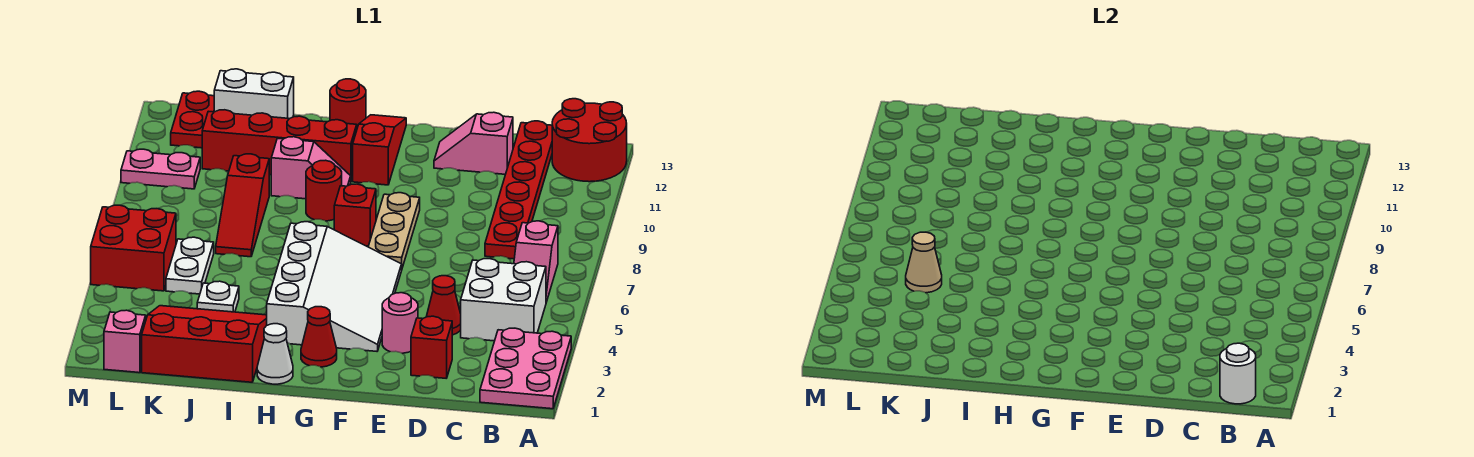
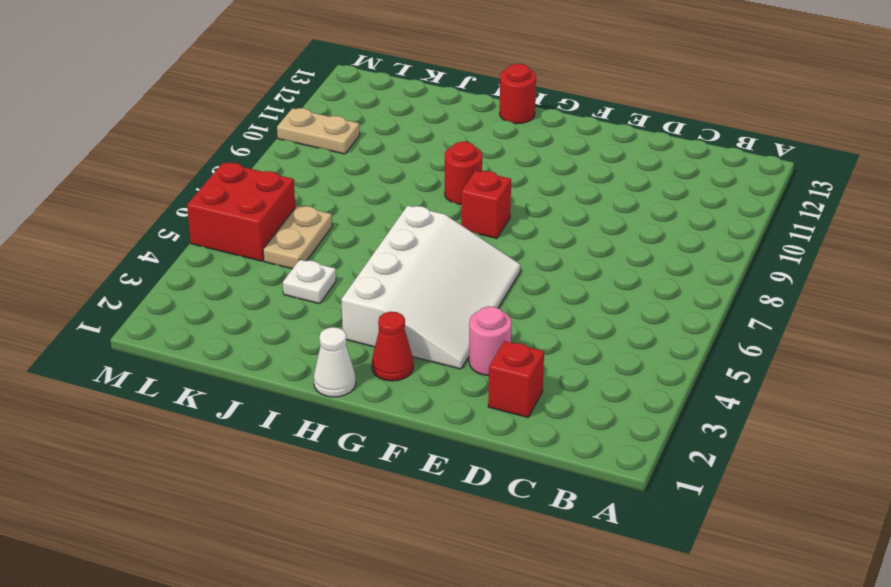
tan 1x2 plate [263,206,332,269] -> white 1x2 plate [166,237,214,294]
tan 1x2 plate [277,108,360,154] -> pink 1x2 plate [121,149,200,189]
none -> pink 2x3 plate [480,328,571,409]
none -> red 2x2 round brick [552,99,627,182]
none -> white 2x2 brick [461,259,546,341]
none -> pink 1x2 slope [514,221,558,302]

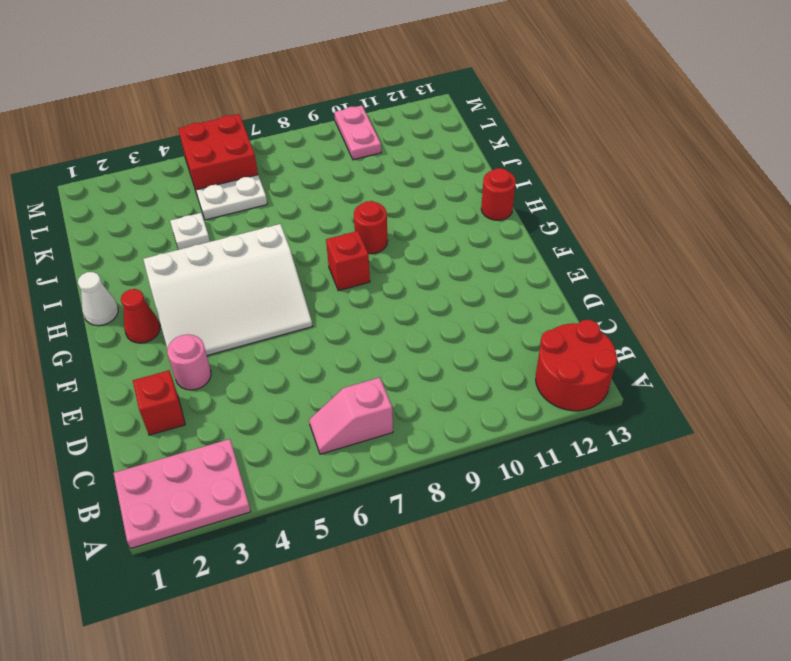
none -> white 2x2 brick [461,259,546,341]
none -> red 1x6 plate [485,121,552,259]
none -> red 1x1 cone [426,276,461,335]
none -> pink 1x2 slope [434,112,513,174]

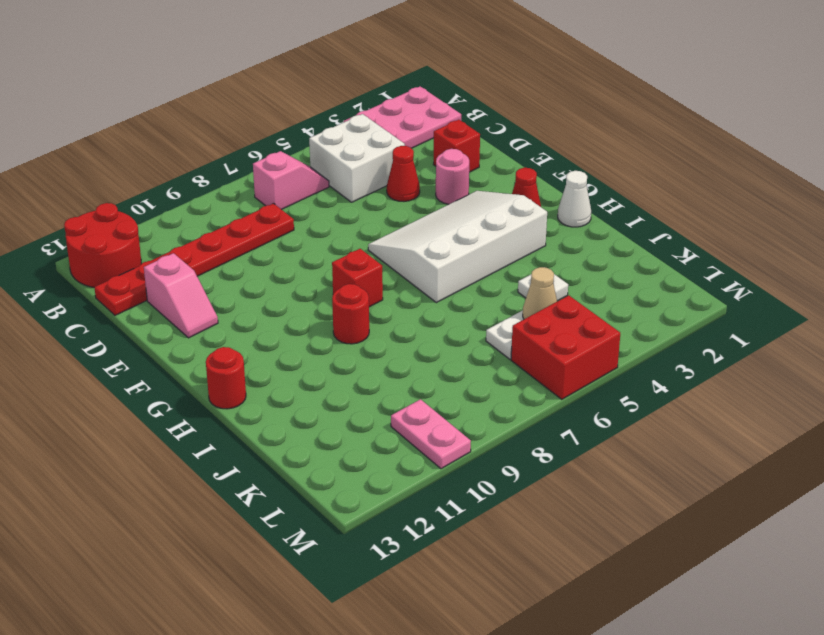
none -> tan 1x3 plate [368,193,420,268]
none -> red 1x3 slope [353,115,406,185]
none -> pink 1x2 slope [271,137,351,199]
none -> red 1x4 brick [202,110,357,180]

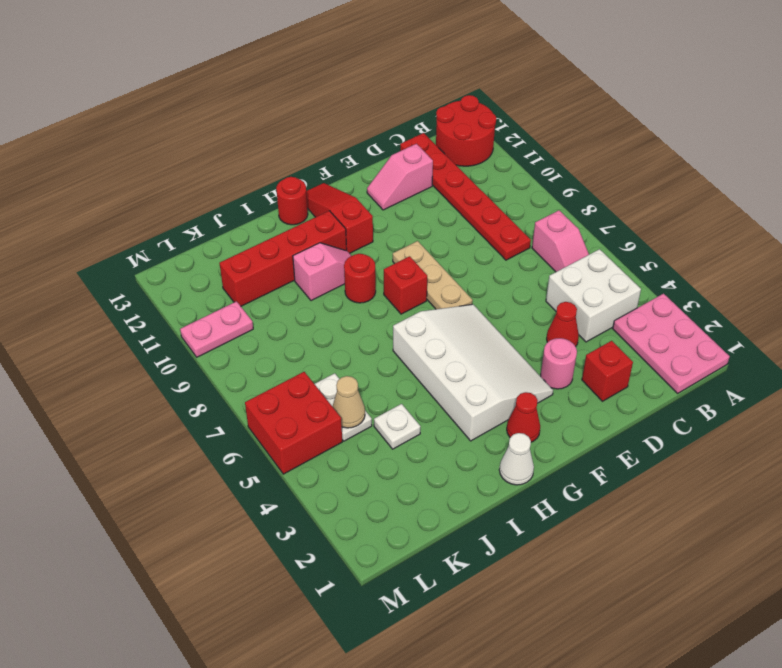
none -> red 3x3 slope [142,306,267,382]
none -> red 1x3 slope [216,154,269,257]
none -> white 1x2 brick [214,69,294,119]
none -> pink 1x1 brick [104,310,146,373]

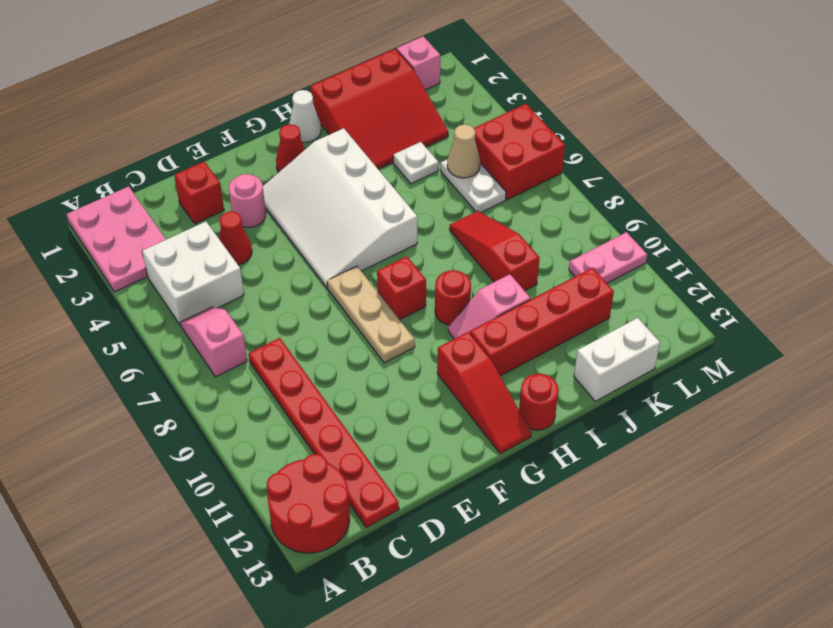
none -> pink 1x2 slope [434,112,513,174]
none -> red 1x2 plate [171,91,214,148]
none -> white 1x1 round brick [1220,343,1256,404]

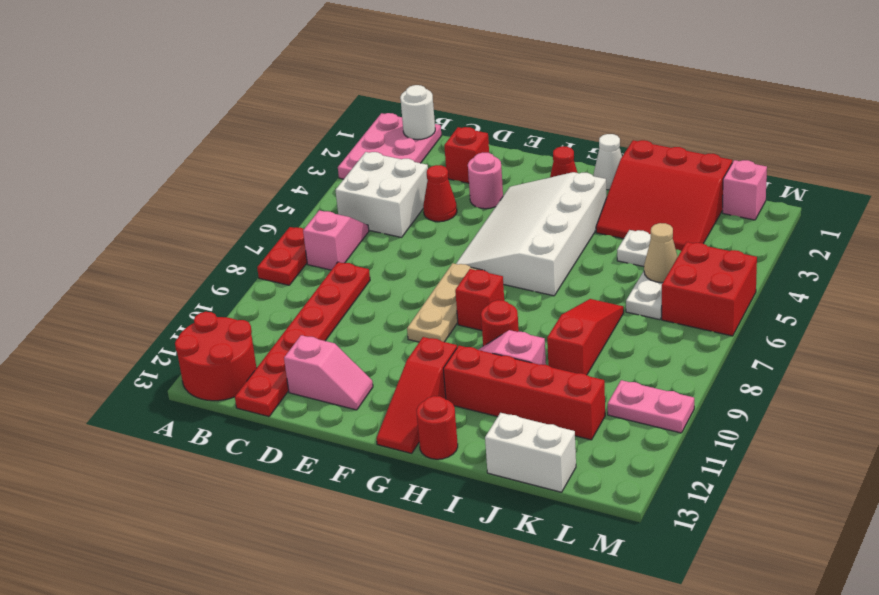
red 1x2 plate [257,227,307,285] -> red 1x2 plate moved to [171,91,214,148]

